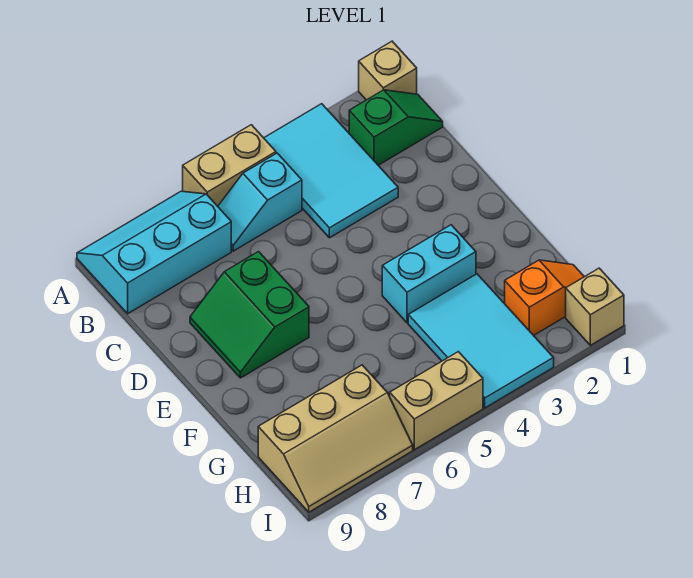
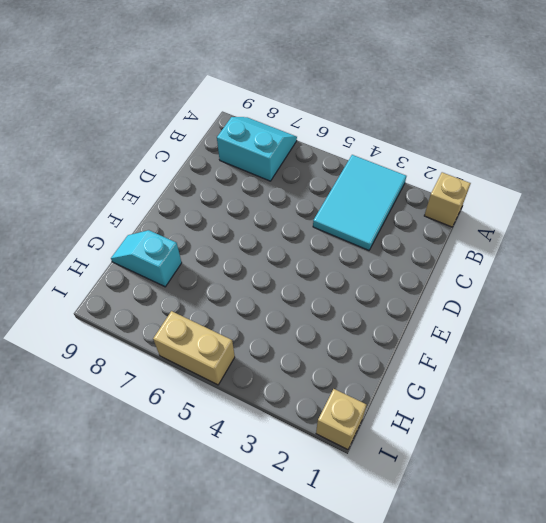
cyan 2x2 slope [217,117,297,181] -> cyan 2x3 slope [77,191,231,314]
cyan 1x2 slope [111,230,182,287] -> cyan 1x2 slope moved to [218,153,302,251]
none -> tan 1x2 brick [183,125,276,206]
none -> green 1x2 slope [349,90,443,165]
none -> green 2x2 slope [190,252,309,378]

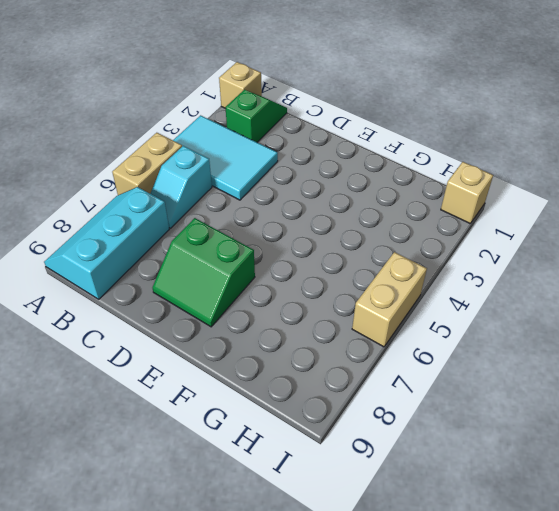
none -> cyan 1x2 brick [382,225,476,323]
none -> cyan 2x3 tile [408,274,554,408]
none -> orange 1x2 slope [505,260,584,335]

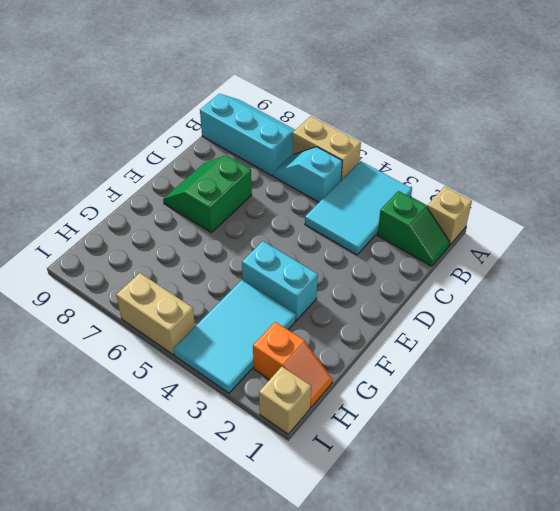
none -> tan 2x3 slope [258,365,413,512]

